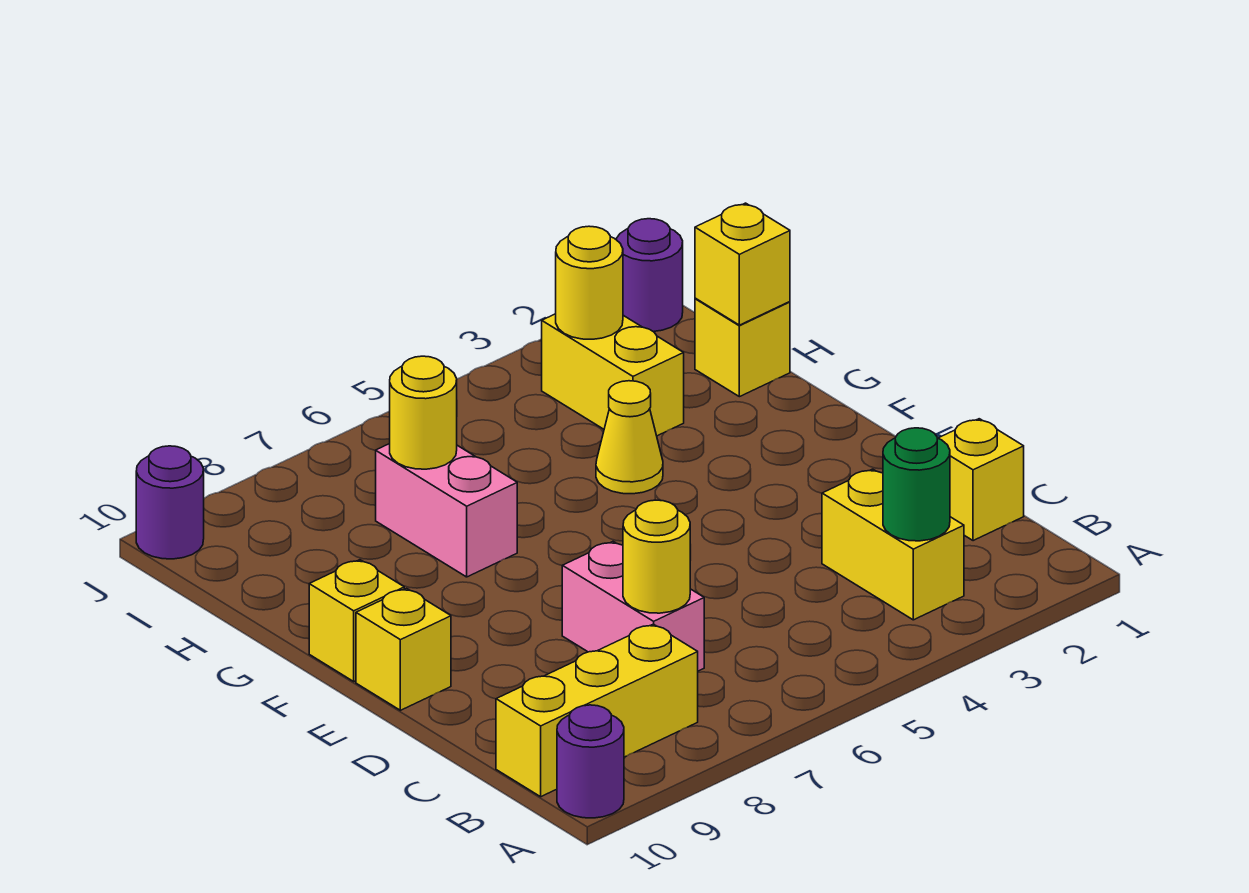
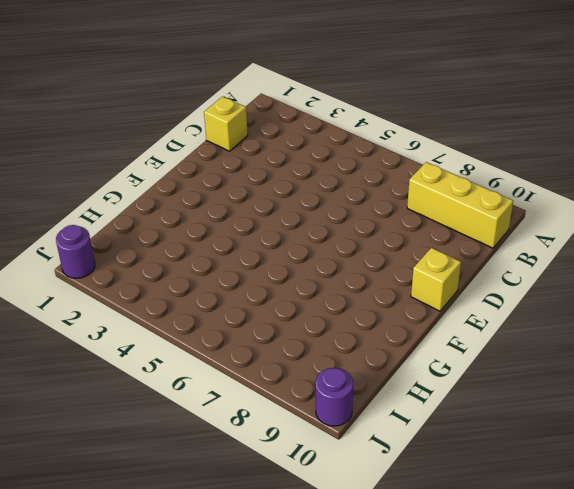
none -> purple 1x1 round brick [557,705,624,818]
none -> yellow 1x2 brick [822,469,964,620]
none -> pink 1x2 brick [562,542,704,671]

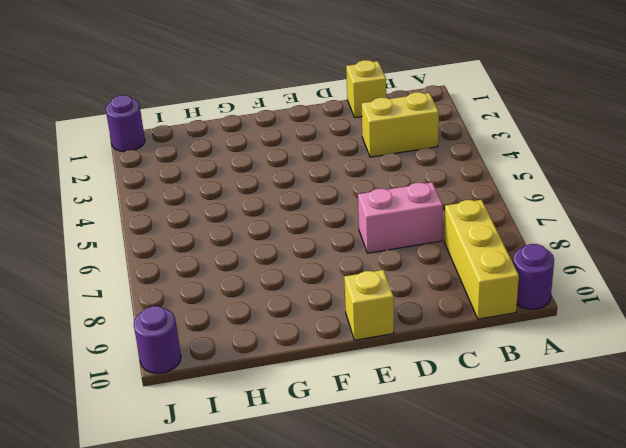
none -> yellow 1x1 brick [309,560,404,681]
none -> yellow 1x1 cone [596,381,663,494]
none -> pink 1x2 brick [376,444,517,577]

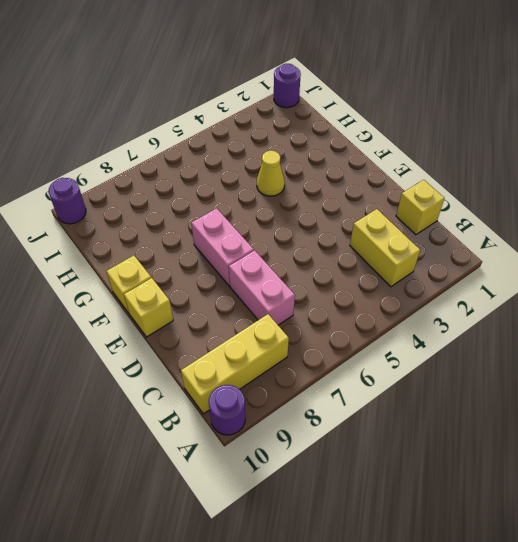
pink 1x2 brick [191,208,254,286] -> pink 1x2 brick moved to [376,444,517,577]
none -> yellow 1x1 brick [695,298,790,397]
none -> yellow 1x2 brick [542,314,684,436]
none -> green 1x1 round brick [883,428,950,541]

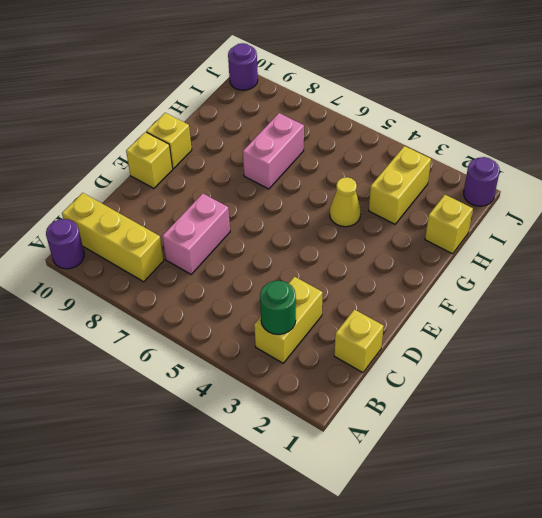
none -> yellow 1x1 round brick [623,500,690,613]
none -> yellow 1x1 brick [695,203,790,325]
none -> yellow 1x1 round brick [390,356,457,469]

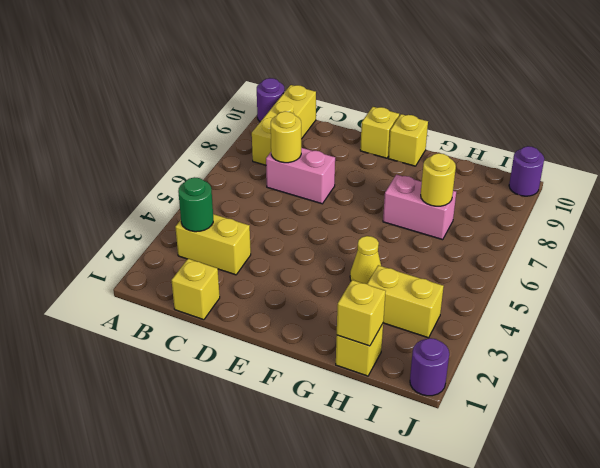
none -> yellow 1x1 round brick [556,226,623,339]

